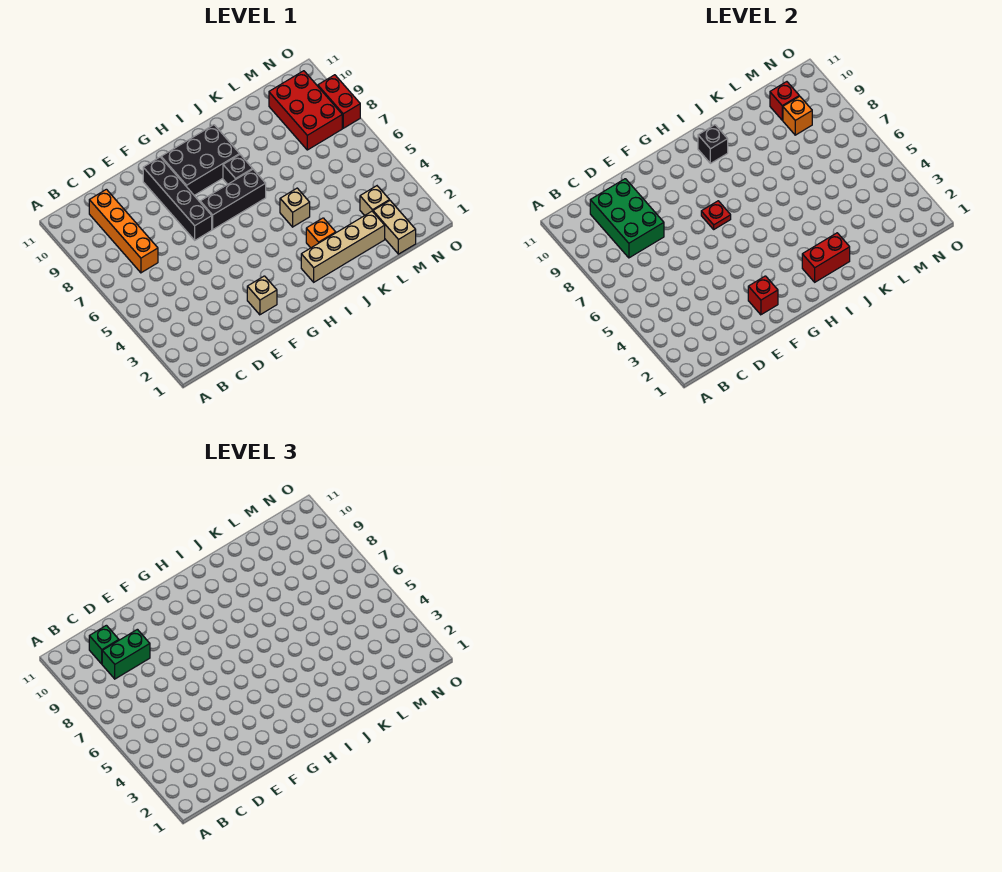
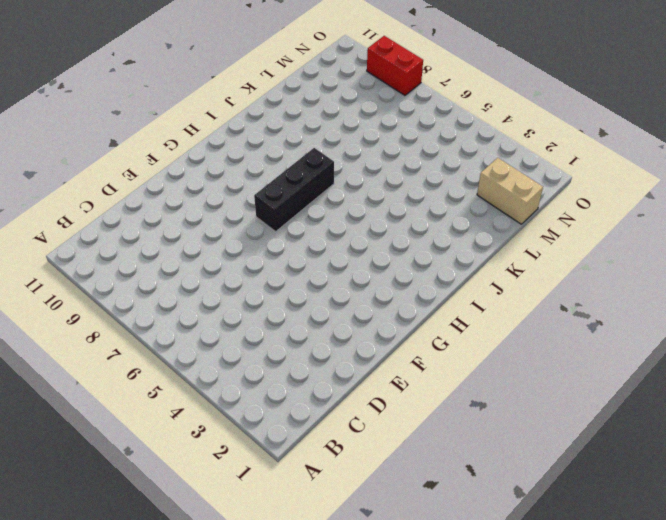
none -> orange 1x4 brick [89,189,158,273]
none -> tan 1x1 brick [247,276,277,315]
none -> black 1x4 brick [143,157,212,240]

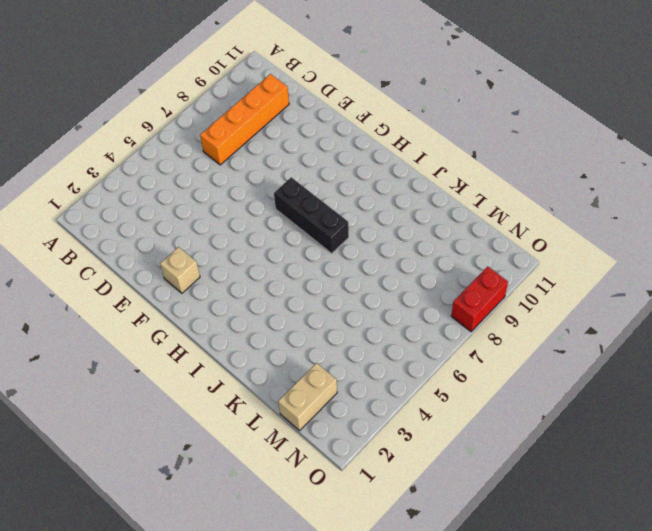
none -> black 1x4 brick [143,157,212,240]
none -> black 2x3 brick [161,125,240,195]
none -> tan 1x4 brick [301,211,385,282]

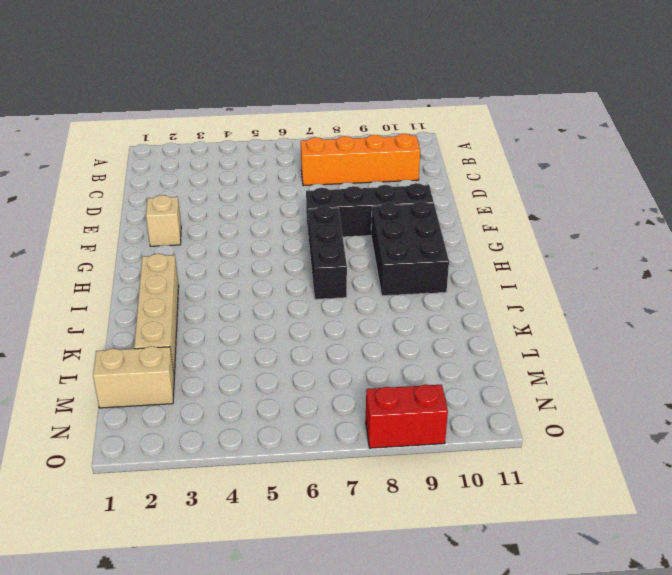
none -> black 1x1 brick [223,155,253,184]
none -> orange 1x1 brick [306,218,336,248]
none -> tan 1x1 brick [280,188,310,227]

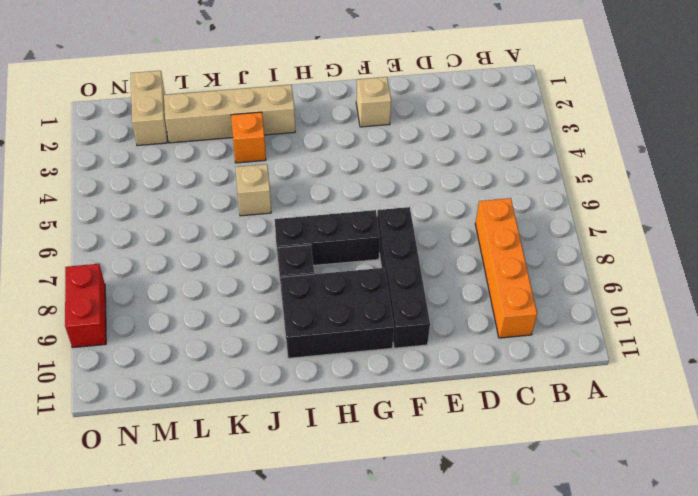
none -> tan 1x1 brick [360,186,390,216]
none -> red 2x3 brick [269,71,342,150]
none -> green 2x3 brick [590,179,664,258]

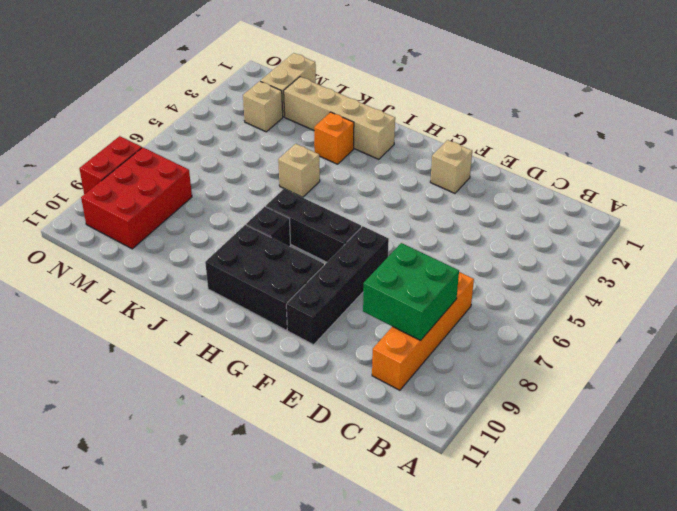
green 2x2 brick [363,243,459,340] -> green 2x3 brick [590,179,664,258]
none -> red 1x1 brick [748,276,778,315]
none -> red 1x1 plate [701,201,731,229]
none -> red 1x2 brick [802,233,850,282]

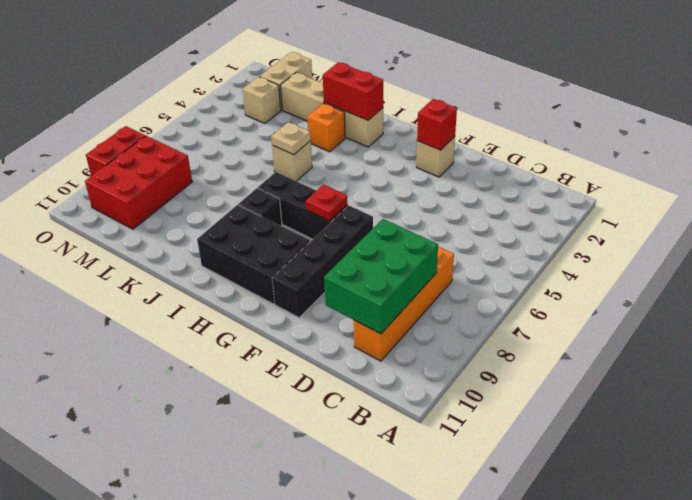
tan 1x1 plate [271,122,311,155] -> none
none -> black 1x1 brick [698,125,728,163]
none -> orange 1x1 brick [783,96,812,135]
none -> red 1x1 brick [770,82,799,120]

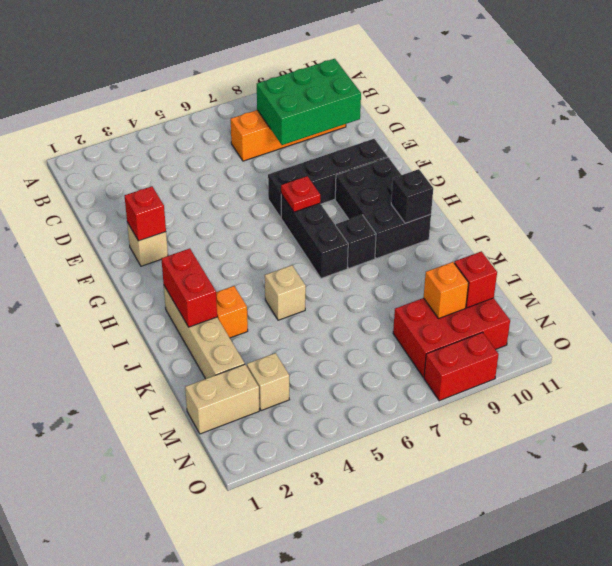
none -> green 1x2 brick [102,629,150,679]
none -> green 1x1 brick [89,625,119,664]

